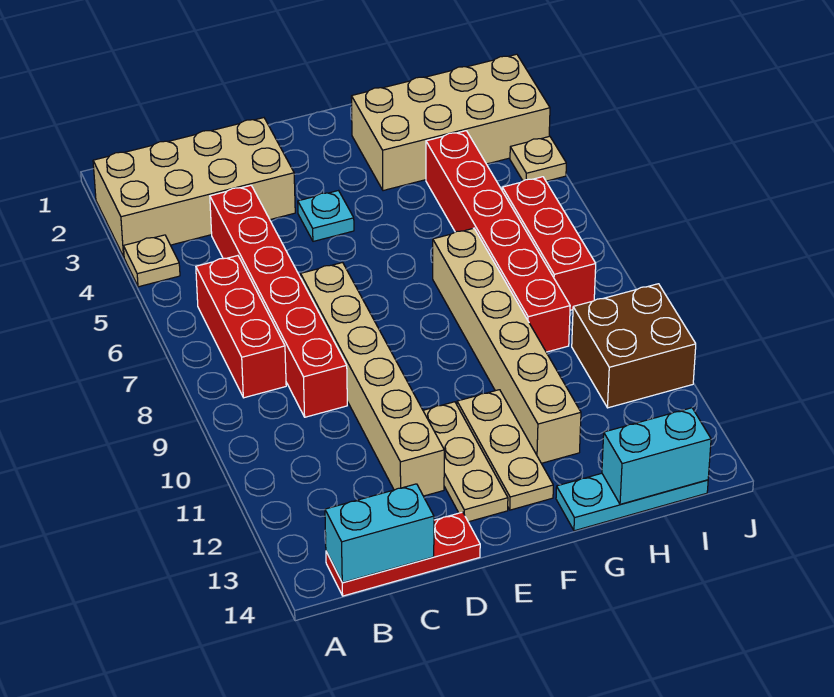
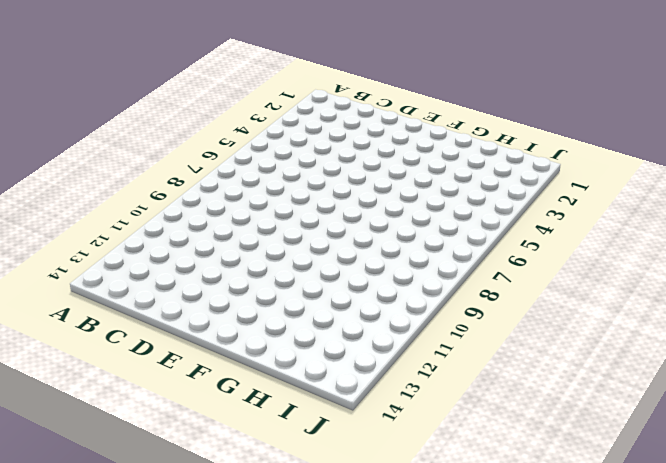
none -> tan 2x4 brick [93,118,295,257]
none -> tan 1x1 plate [123,235,180,287]
none -> red 1x3 brick [196,256,286,398]

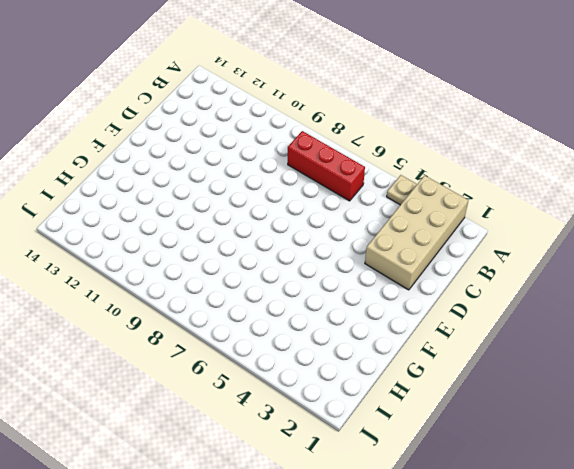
none -> red 1x3 plate [326,512,480,596]
none -> red 1x6 brick [210,185,347,417]
none -> tan 1x6 brick [301,263,444,496]

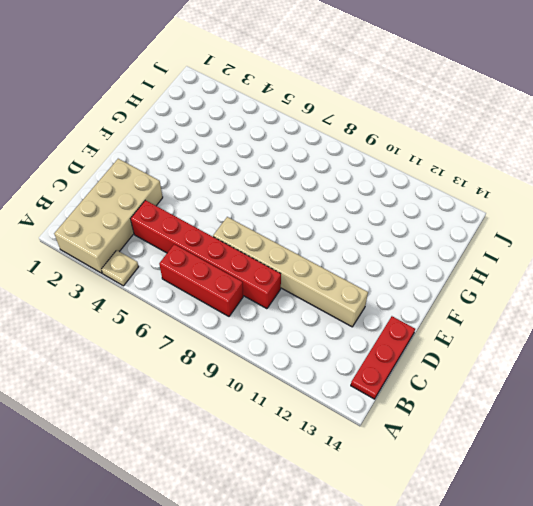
none -> cyan 1x1 plate [298,191,354,241]
none -> tan 1x3 plate [423,402,508,522]
none -> tan 1x3 plate [457,390,553,510]

